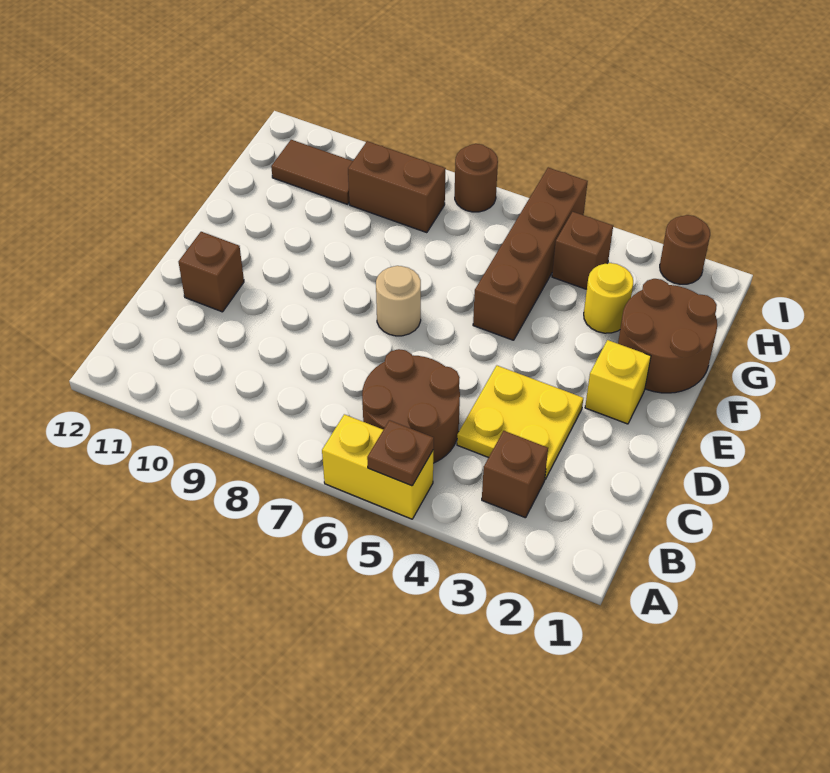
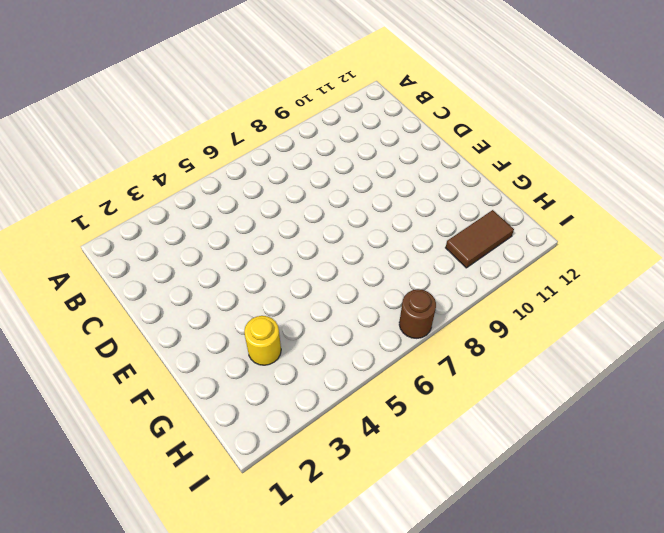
none -> yellow 1x2 brick [322,414,433,519]
none -> brown 1x1 brick [482,431,548,518]
none -> brown 2x2 round brick [362,349,460,463]

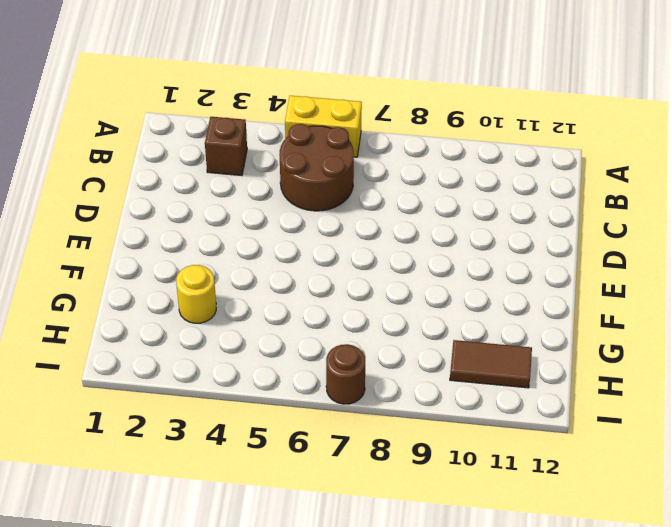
none -> yellow 2x2 plate [457,366,583,479]
none -> brown 1x1 brick [179,232,244,312]
none -> yellow 1x1 brick [585,340,651,424]

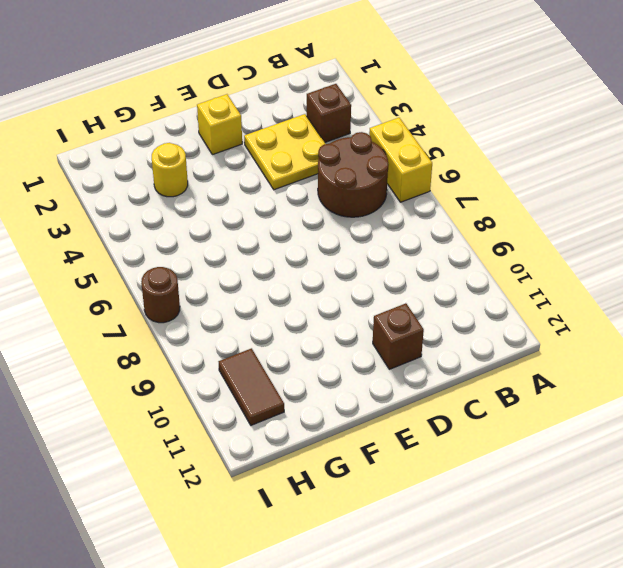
none -> tan 1x1 round brick [376,266,421,336]
none -> brown 2x2 round brick [618,279,717,393]
none -> brown 1x4 brick [473,168,588,340]

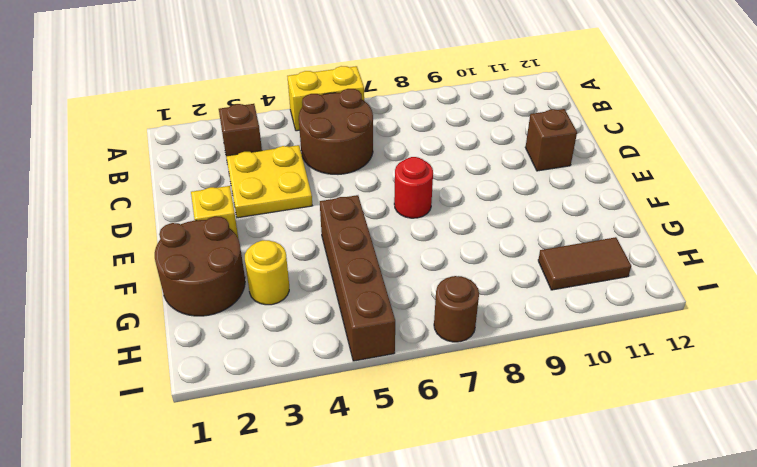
red 1x1 round brick [394,157,433,218] -> tan 1x1 round brick [376,266,421,336]
none -> brown 1x1 brick [552,212,613,289]
none -> brown 1x2 brick [348,141,446,233]
none -> brown 1x1 round brick [660,215,710,284]

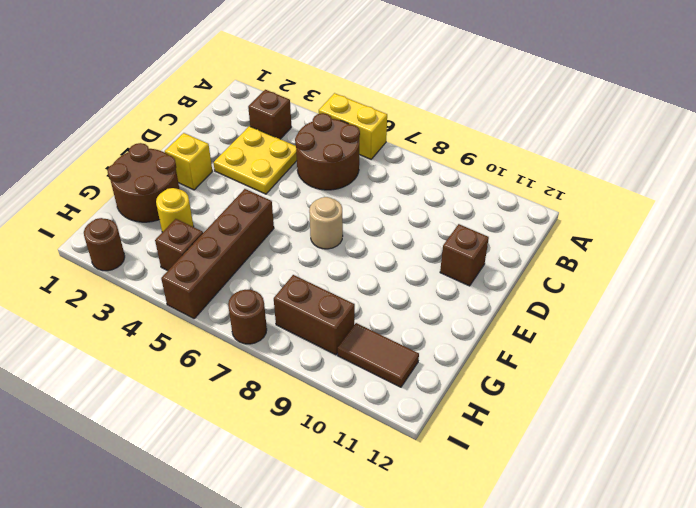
none -> brown 1x1 plate [367,420,434,486]

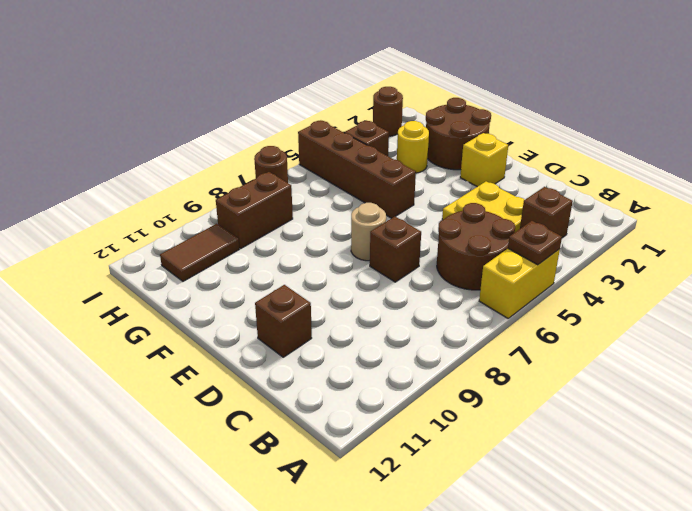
brown 1x1 brick [370,216,421,282] -> none

